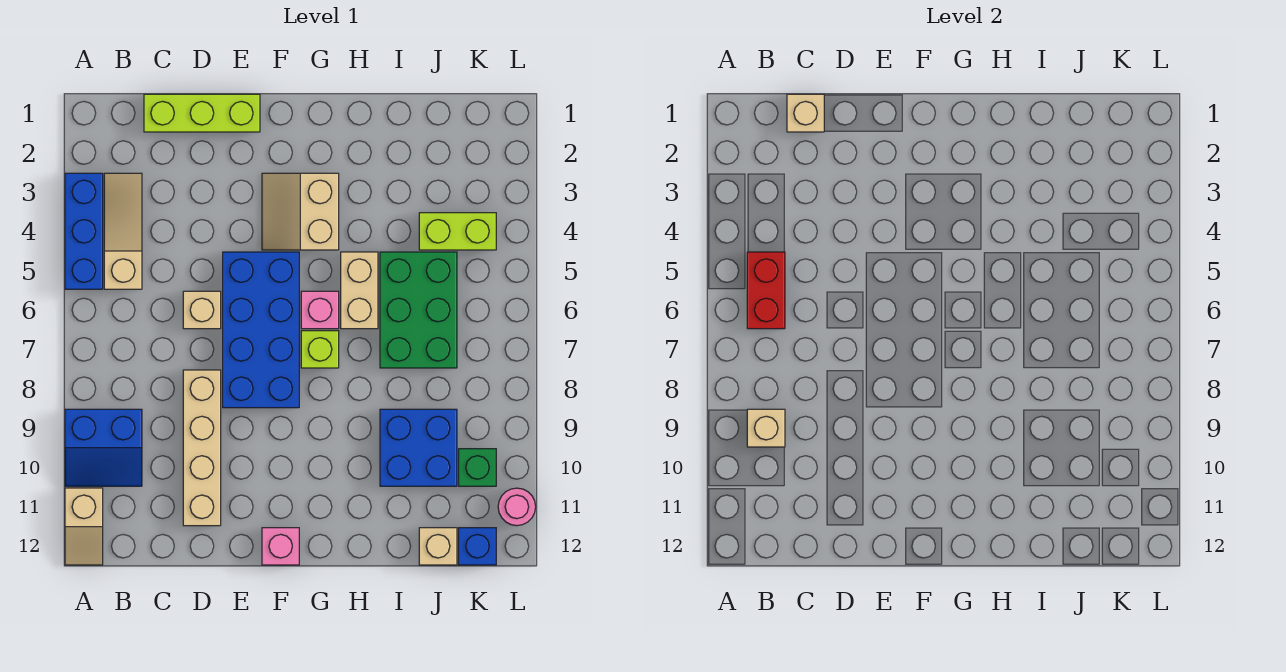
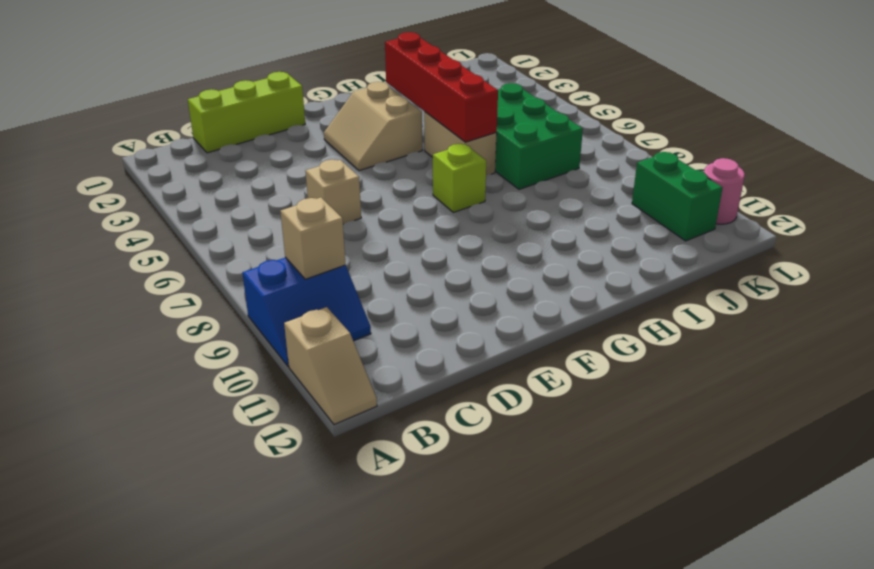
red 1x4 brick [385,32,498,142] -> none
green 1x2 brick [632,152,723,241] -> green 1x1 brick [459,449,496,486]
none -> blue 1x3 brick [65,173,103,289]
none -> tan 1x3 slope [104,173,142,289]
none -> tan 1x4 brick [183,370,221,526]

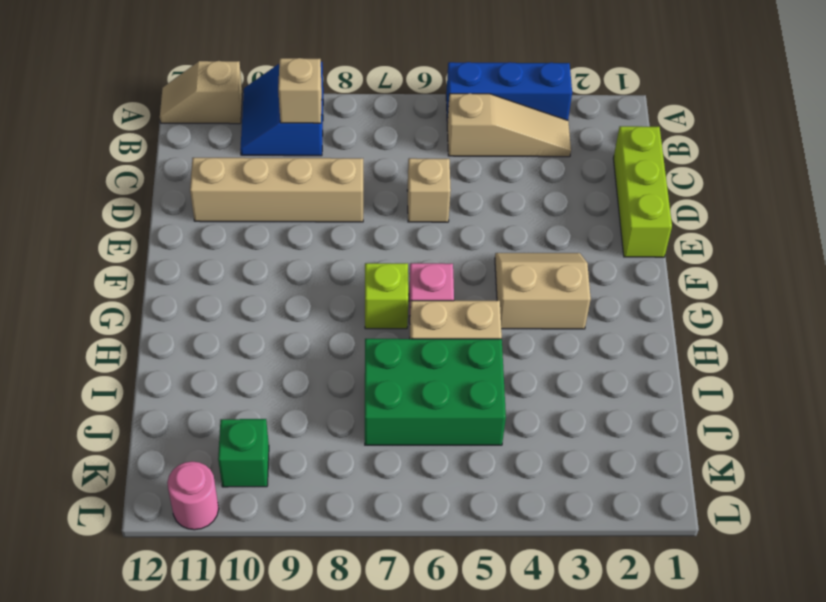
none -> blue 2x4 brick [223,252,299,408]
none -> pink 1x1 brick [262,528,299,565]
none -> blue 2x2 brick [380,409,457,486]

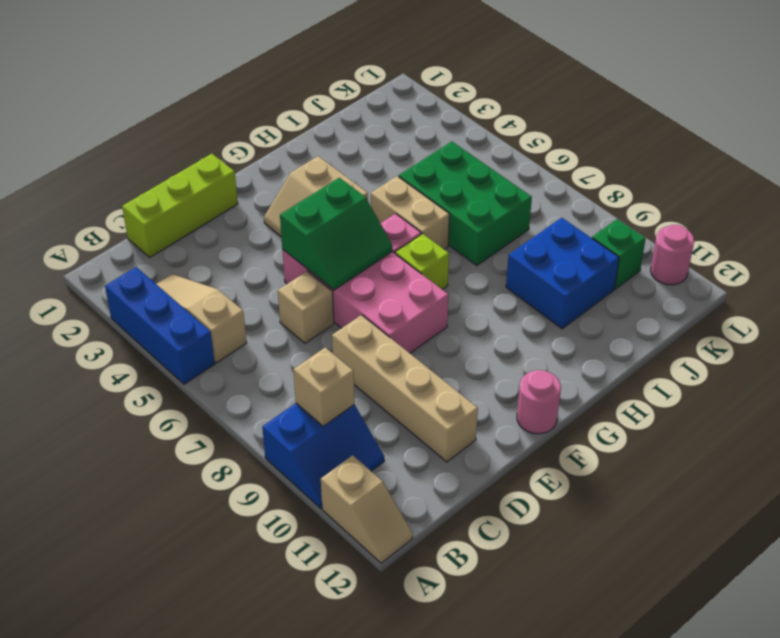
pink 2x4 brick [282,249,448,353] -> blue 2x4 brick [223,252,299,408]
green 2x2 slope [280,178,393,290] -> none
pink 1x1 round brick [517,370,561,434] -> pink 1x1 brick [262,528,299,565]
none -> lime 1x2 brick [419,213,496,250]
none -> tan 1x1 brick [419,528,457,565]
none -> blue 1x1 brick [459,528,496,565]

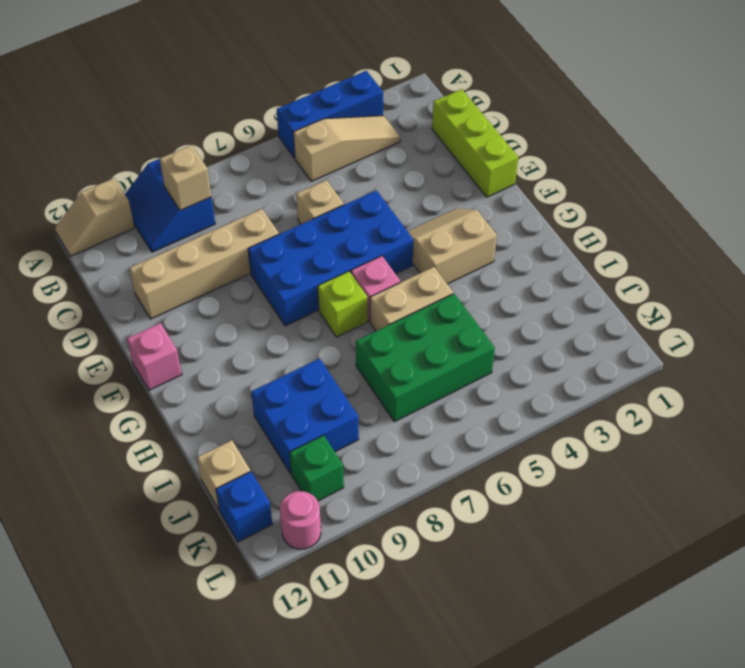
none -> lime 1x2 brick [419,213,496,250]
none -> red 1x2 brick [747,252,785,329]
none -> tan 1x1 brick [787,94,824,132]

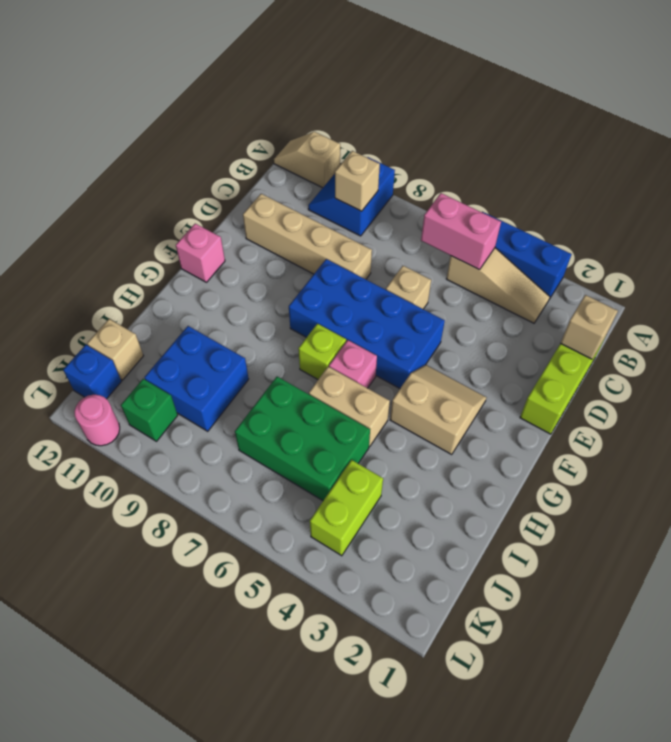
pink 1x2 brick [421,193,501,270] -> red 1x2 brick [747,252,785,329]

